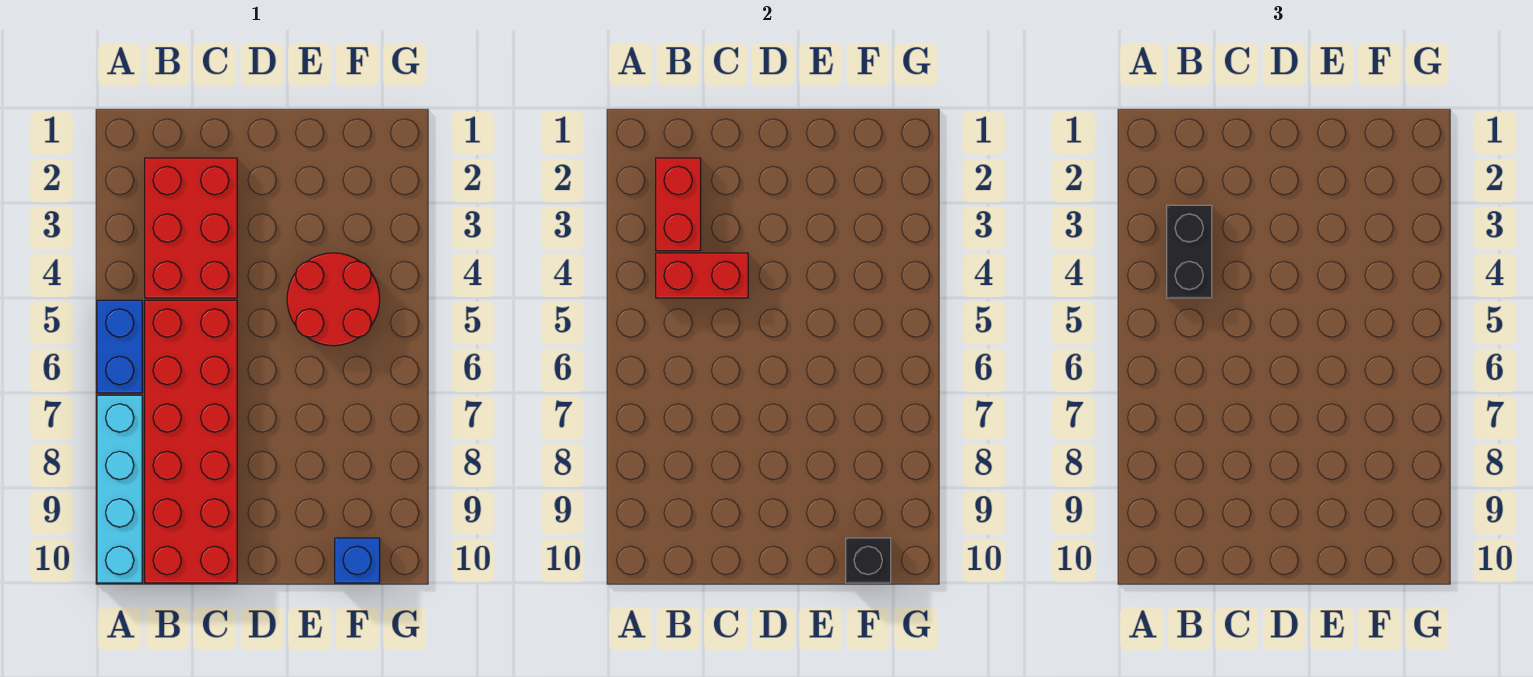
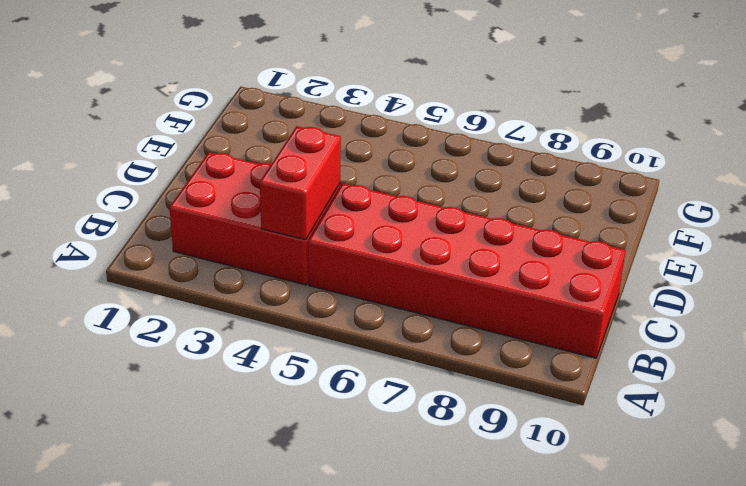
none -> blue 1x2 brick [97,300,142,393]
none -> cyan 1x4 brick [97,395,142,583]

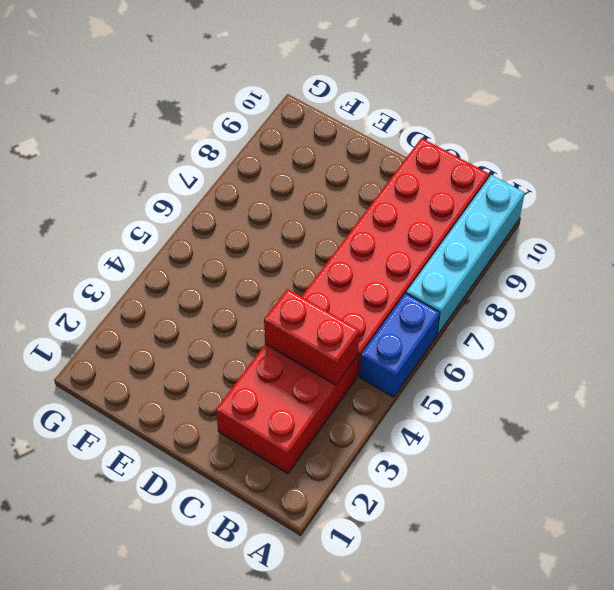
none -> red 2x2 round brick [287,253,380,346]
none -> blue 1x1 brick [335,538,380,583]

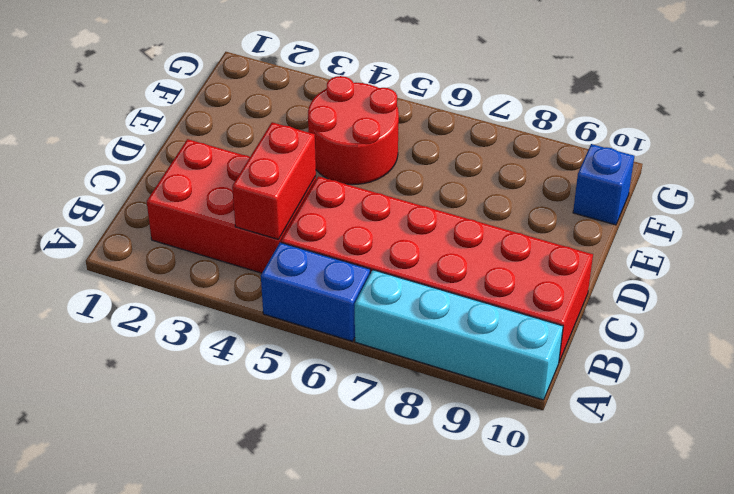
none -> red 1x2 brick [656,158,701,251]
none -> black 1x1 brick [846,538,891,583]

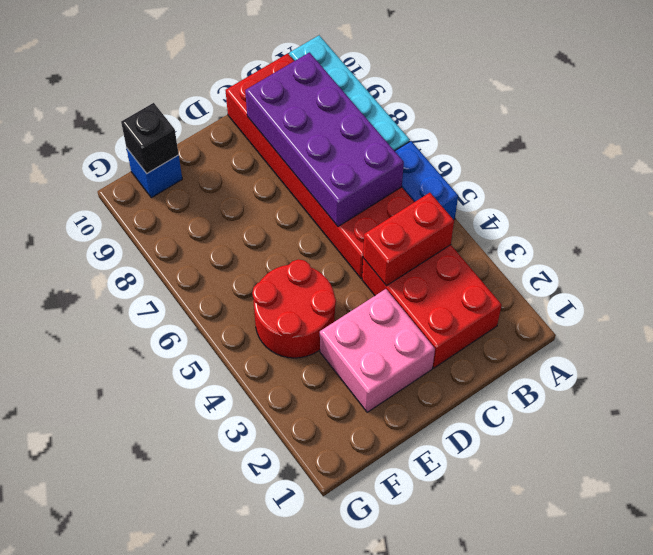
purple 2x4 brick [245,53,404,226] -> none
pink 2x2 brick [320,289,435,412] -> none
none -> red 1x2 brick [656,158,701,251]
none -> black 1x2 brick [1167,205,1212,298]

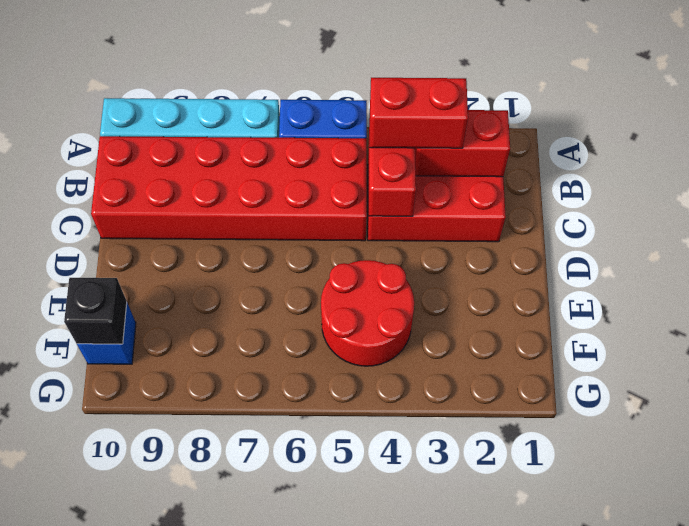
red 1x2 brick [370,78,468,148] -> black 1x2 brick [1167,205,1212,298]

